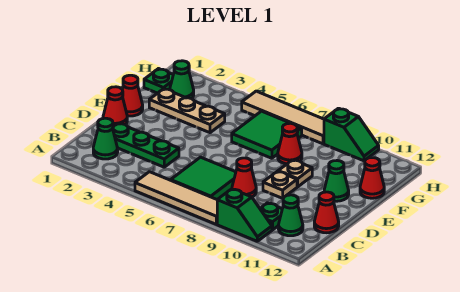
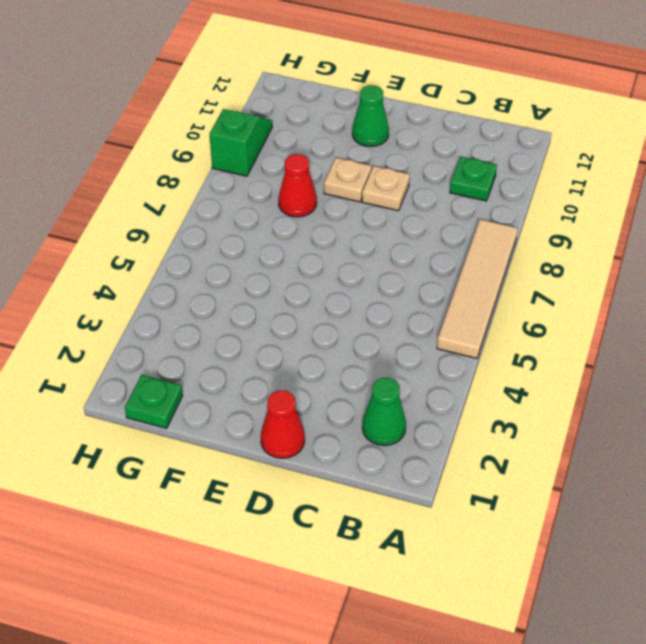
none -> green 1x2 slope [217,189,272,241]
none -> green 2x2 tile [171,157,236,200]
none -> green 1x1 cone [278,195,303,236]

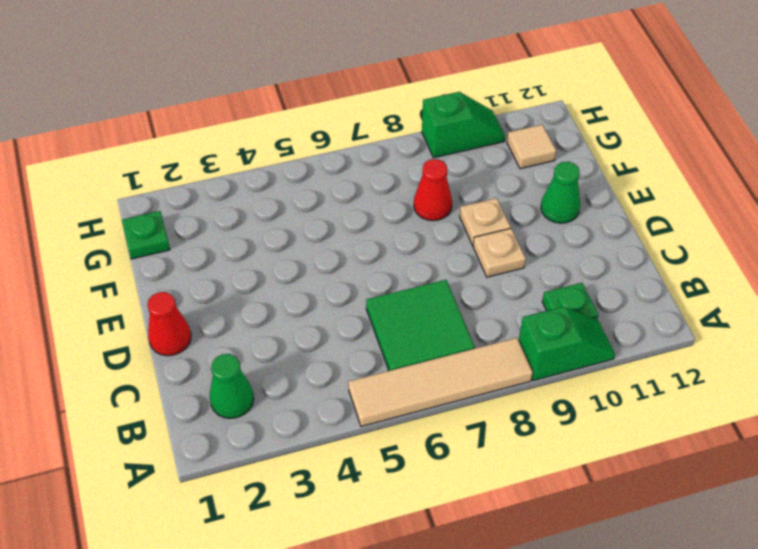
tan 1x1 tile [507,125,556,169] -> none
none -> green 1x1 cone [278,195,303,236]
none -> green 1x3 plate [113,123,179,167]
none -> red 1x1 cone [232,158,256,197]

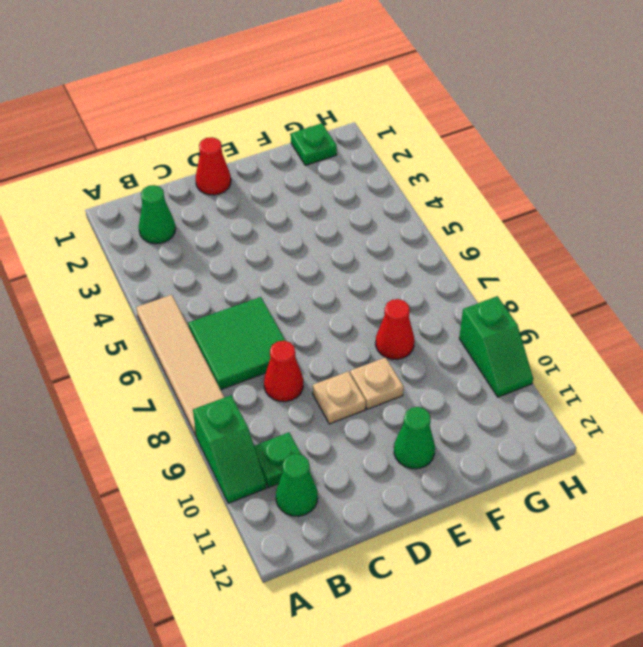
none -> green 1x3 plate [113,123,179,167]
none -> red 1x1 cone [314,192,339,233]
none -> red 1x1 cone [122,75,143,116]

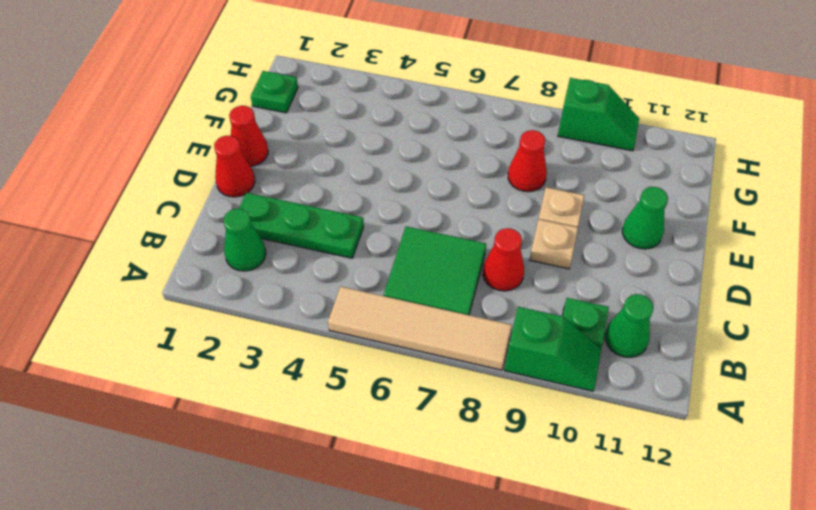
none -> red 1x1 cone [314,192,339,233]
none -> tan 1x3 plate [149,89,225,133]
none -> green 2x2 tile [232,111,302,158]

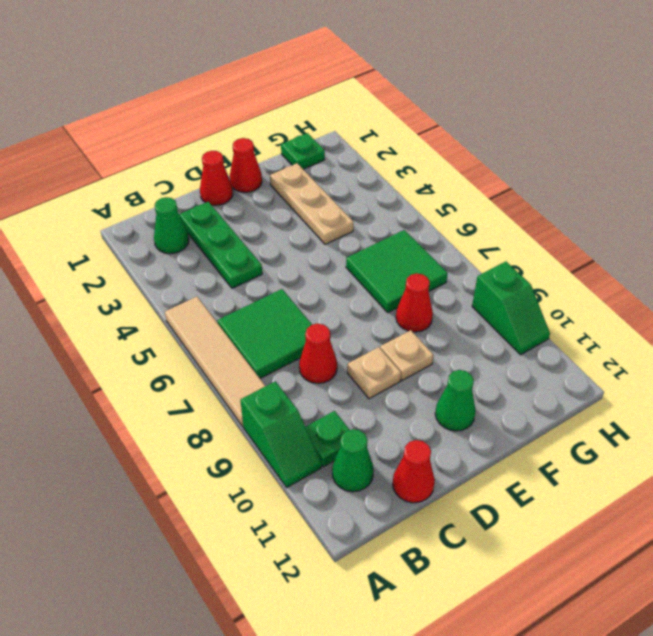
none -> red 1x1 cone [360,158,384,198]
none -> green 1x1 cone [170,61,194,99]
none -> tan 1x4 tile [242,91,324,144]

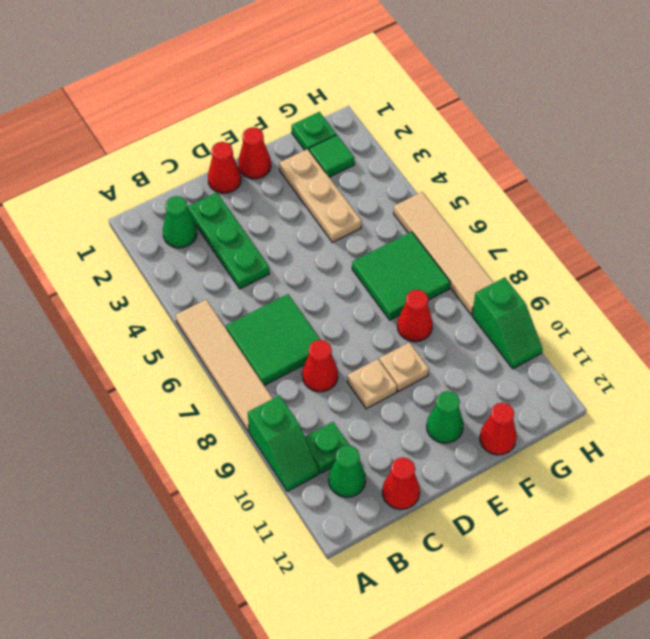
green 1x1 tile [309,135,354,177] -> green 1x1 cone [170,61,194,99]

